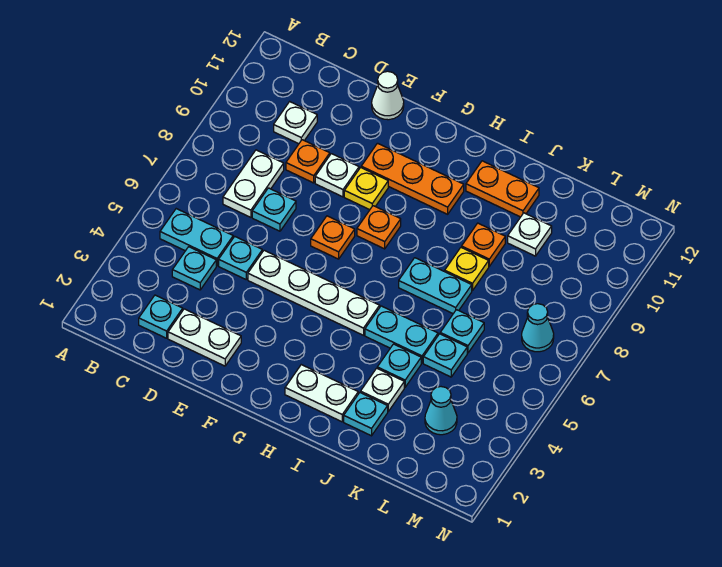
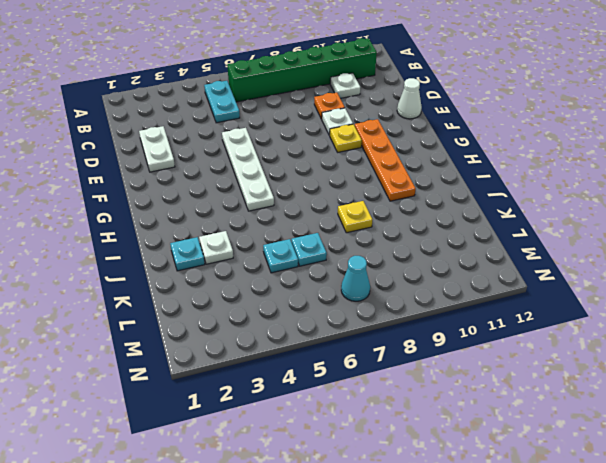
green 1x6 brick [227,38,377,102] -> none
orange 1x4 plate [355,119,416,201] -> orange 1x3 plate [361,143,464,214]
none -> cyan 1x1 plate [139,295,183,338]
none -> cyan 1x1 plate [172,247,216,290]
none -> white 1x2 plate [223,150,284,217]
none -> cyan 1x1 plate [219,237,262,279]

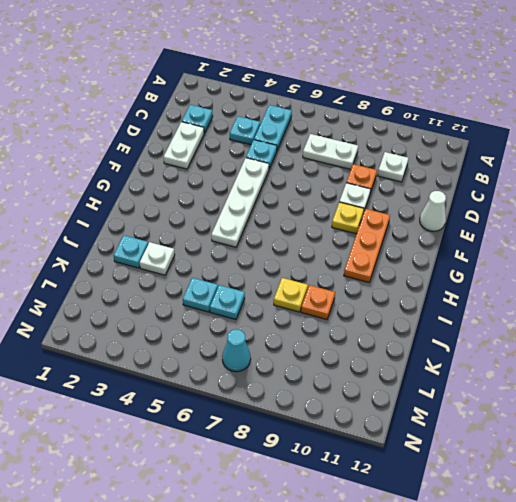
none -> cyan 1x1 plate [252,188,296,231]
none -> orange 1x1 plate [311,216,355,259]
none -> orange 1x1 plate [357,206,401,249]
none -> white 1x2 plate [285,365,358,422]

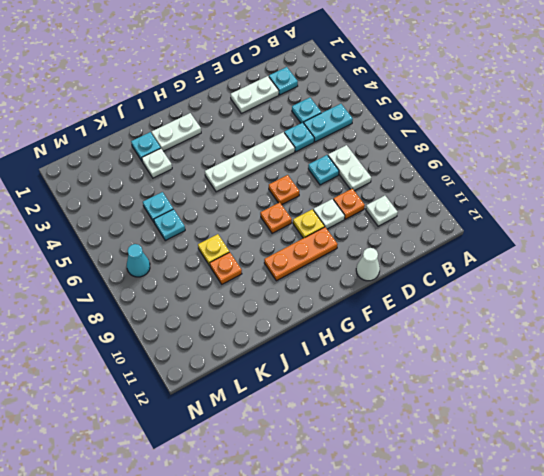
none -> cyan 1x2 plate [365,306,438,363]
none -> cyan 1x2 plate [399,258,472,314]
none -> orange 1x2 plate [466,161,539,217]
none -> cyan 1x1 plate [377,344,421,387]

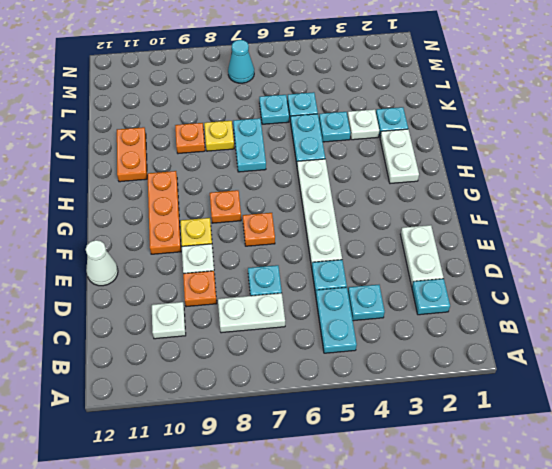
none -> white 1x1 plate [508,213,552,256]
none -> cyan 1x1 cone [425,387,457,435]

